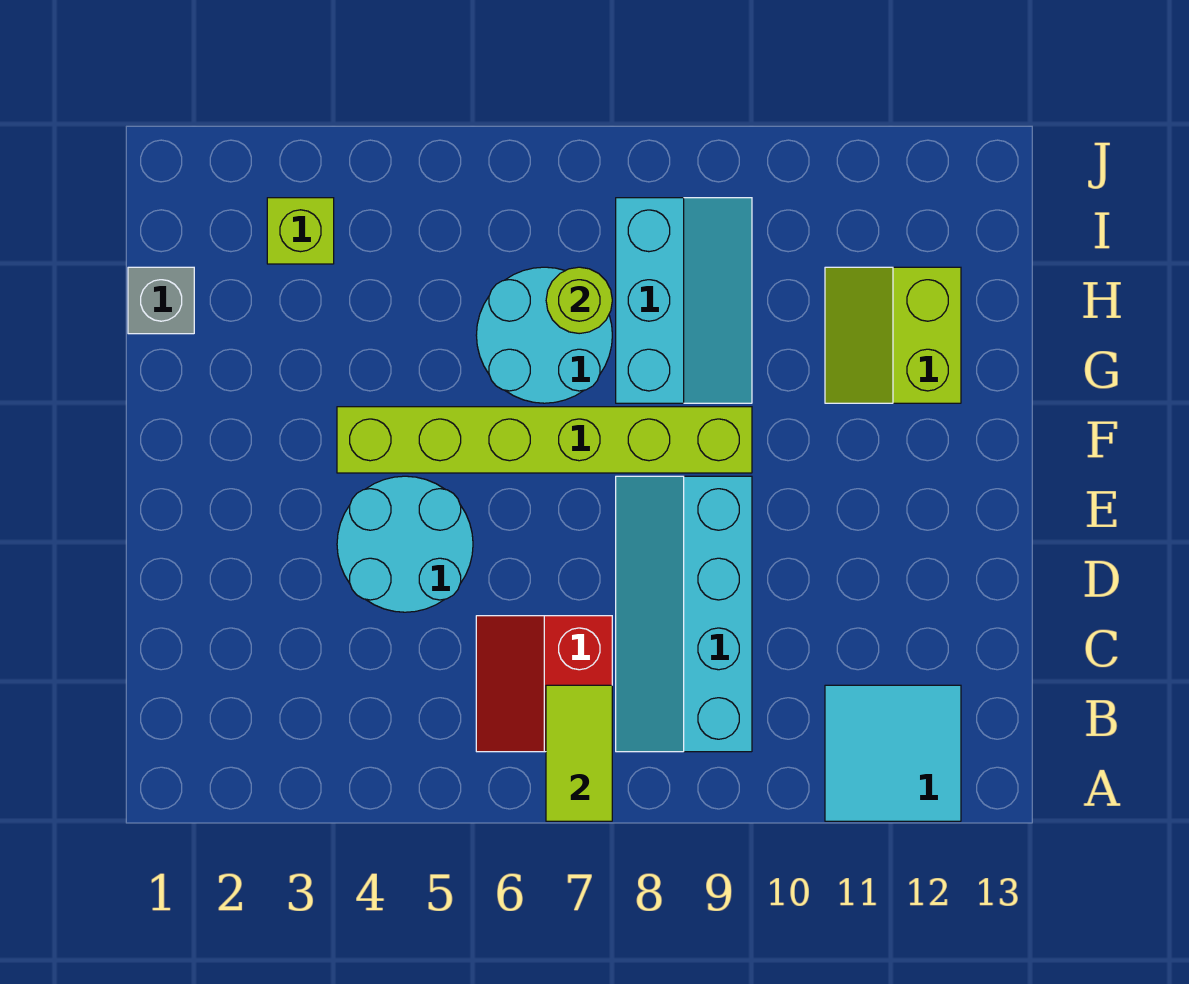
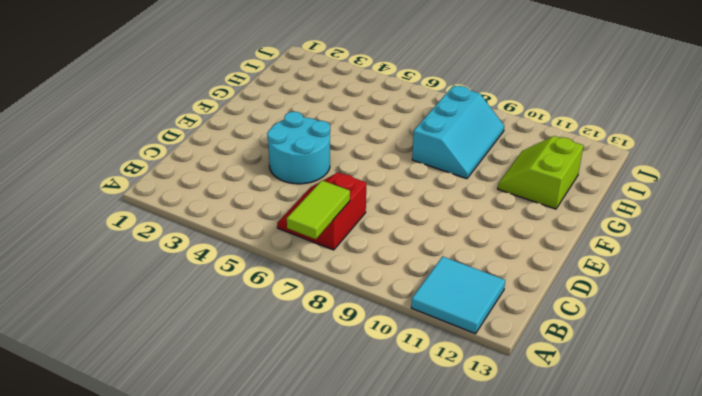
none -> cyan 2x4 slope [616,476,752,752]
none -> lime 1x6 brick [337,407,752,473]
none -> cyan 2x2 round brick [476,267,612,403]

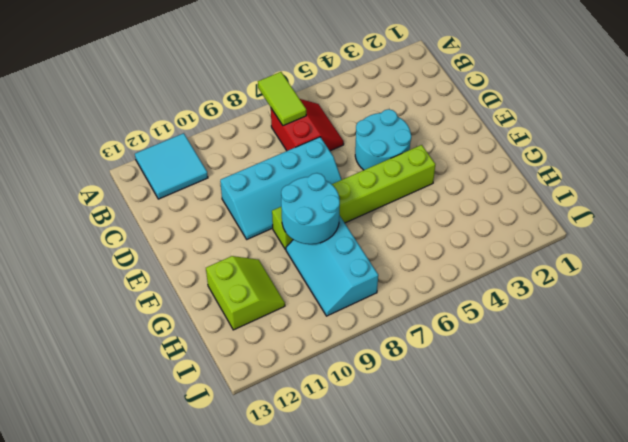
cyan 2x4 slope [220,137,342,239] -> cyan 2x4 slope turned to [616,476,752,752]
cyan 2x2 round brick [281,173,340,244] -> cyan 2x2 round brick moved to [476,267,612,403]
none -> grey 1x1 brick [128,267,194,334]
none -> lime 1x1 brick [267,198,334,264]
none -> lime 1x1 round brick [546,267,612,334]

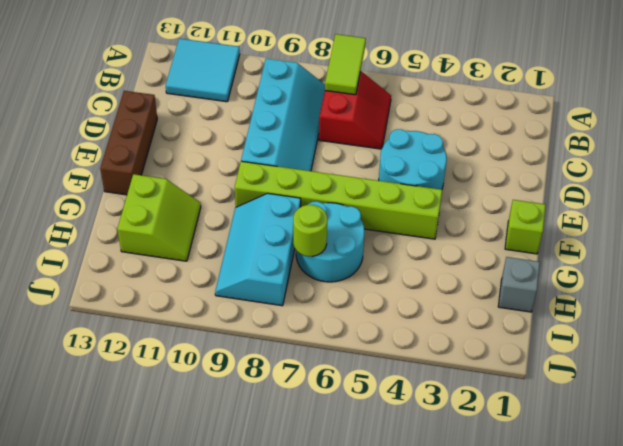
brown 1x3 brick [100,91,157,195] -> none
lime 1x1 brick [505,200,546,254] -> lime 1x1 brick moved to [267,198,334,264]

